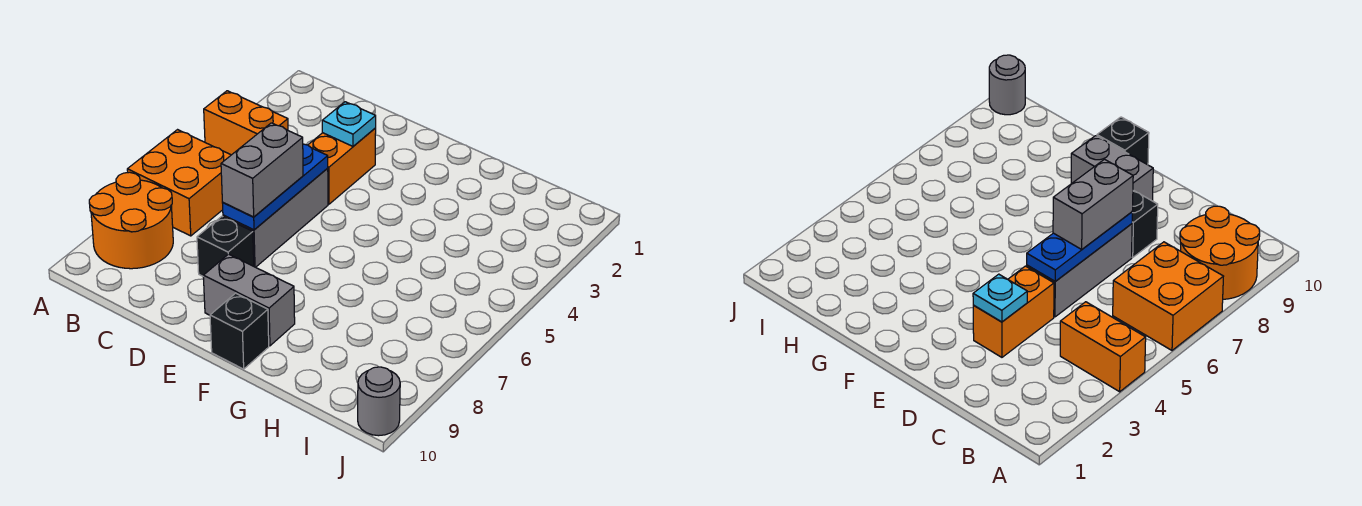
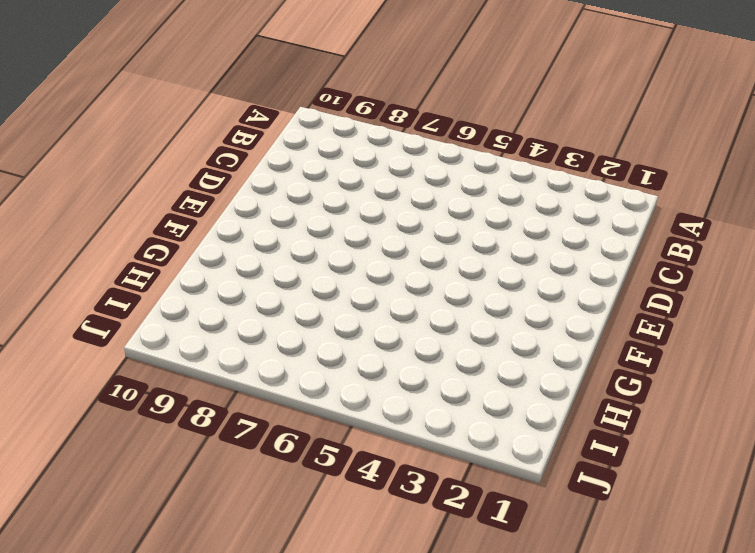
none -> orange 1x2 brick [204,91,288,155]
none -> orange 2x2 brick [127,130,231,236]
none -> orange 2x2 round brick [89,172,173,269]

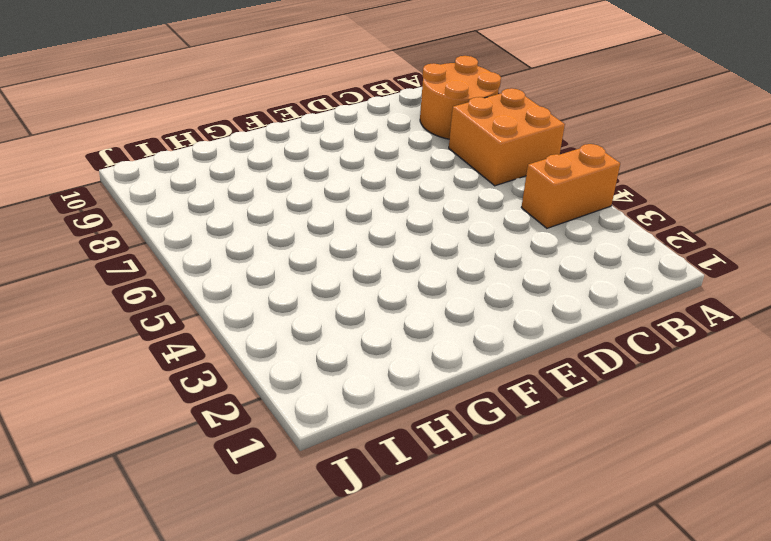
none -> orange 1x2 brick [308,128,376,204]
none -> grey 1x3 brick [223,168,328,267]
none -> black 1x1 brick [197,216,254,276]

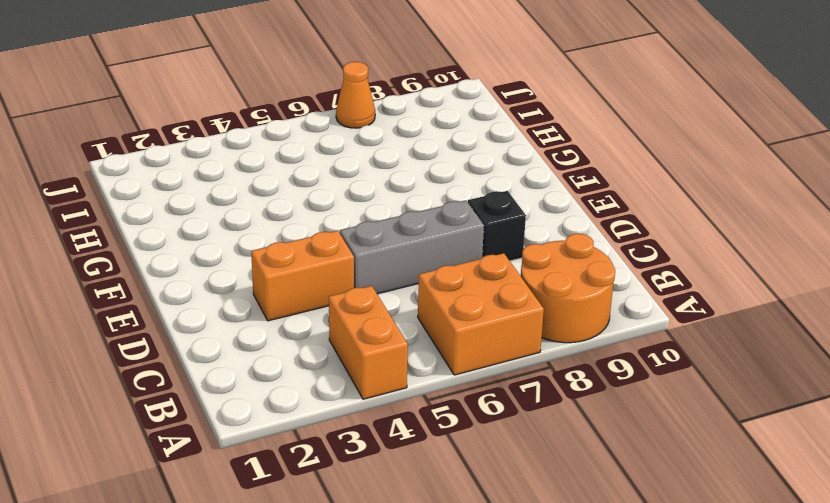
orange 1x1 cone [336,62,375,128] -> none
none -> grey 1x2 brick [203,254,295,346]
none -> black 1x1 brick [210,293,269,369]
none -> grey 1x1 round brick [358,367,400,436]

